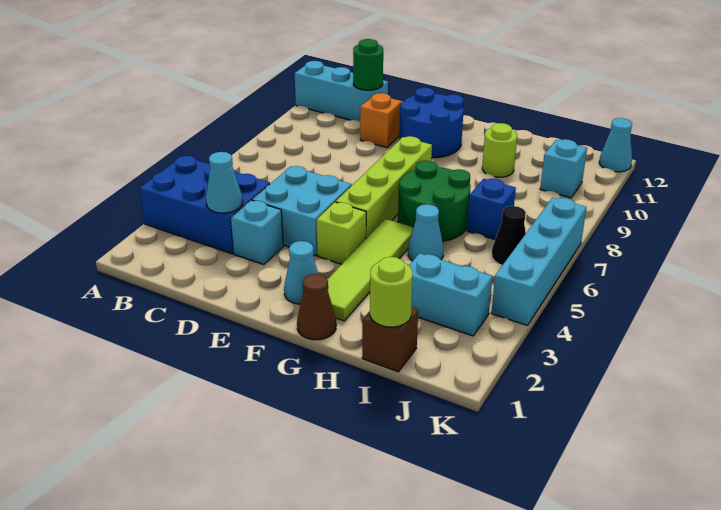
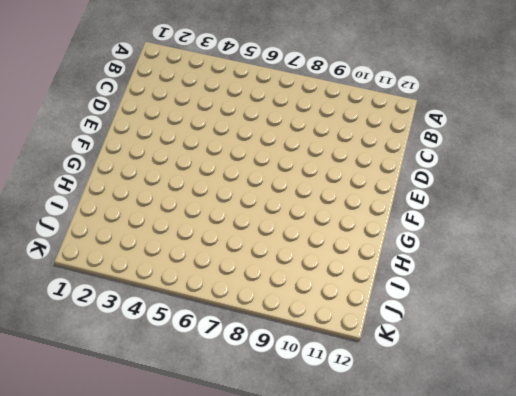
none -> blue 2x3 brick [139,156,270,254]
none -> cyan 1x3 brick [295,61,388,121]
none -> cyan 1x1 brick [231,200,283,265]

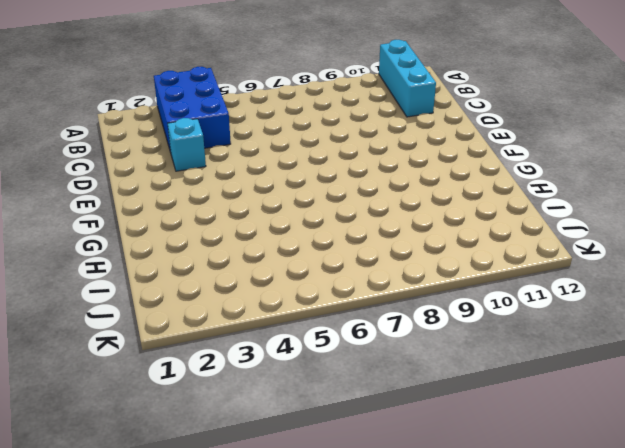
none -> cyan 2x2 brick [252,166,352,256]
none -> orange 1x1 brick [360,93,402,148]
none -> blue 2x2 round brick [399,87,464,158]

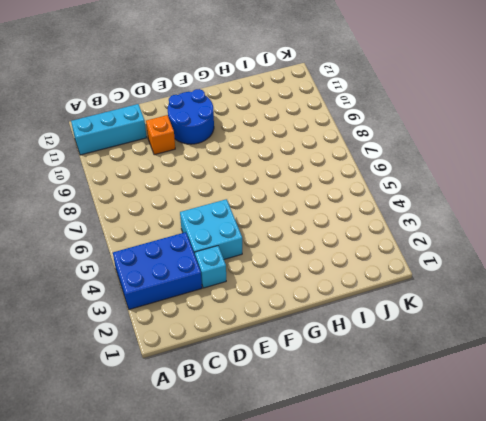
none -> cyan 1x1 cone [284,241,318,304]
none -> lime 1x1 brick [317,202,366,264]
none -> lime 1x4 brick [336,136,432,238]

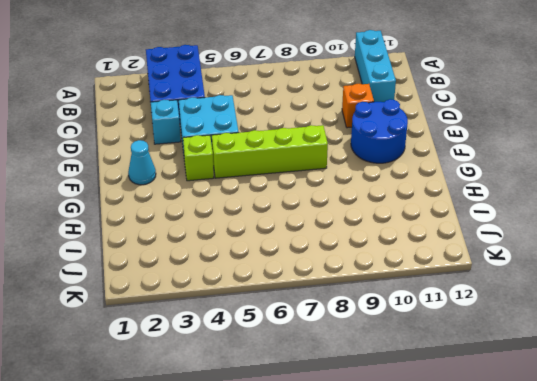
none -> brown 1x1 cone [297,274,336,340]
none -> lime 1x4 tile [327,219,414,321]
none -> green 2x2 round brick [398,160,471,241]

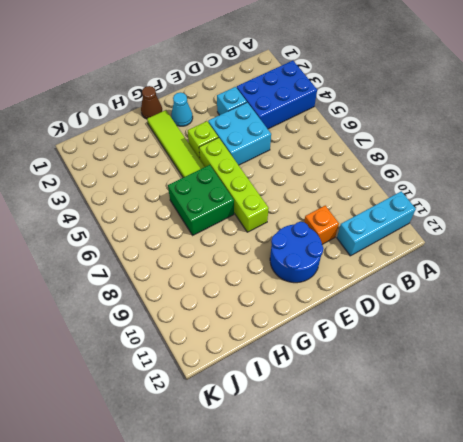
green 2x2 brick [168,165,234,235] -> green 2x2 round brick [398,160,471,241]
none -> cyan 1x1 cone [408,204,444,261]
none -> lime 1x1 round brick [482,123,517,177]
none -> brown 1x1 brick [362,307,418,372]

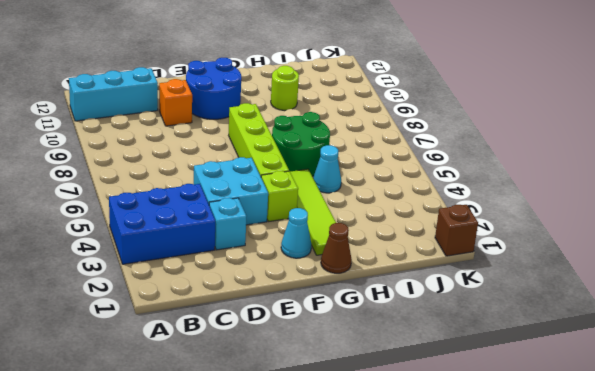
brown 1x1 brick [435,205,478,256] -> brown 1x1 brick moved to [362,307,418,372]
none -> cyan 1x2 brick [409,253,492,336]
none -> blue 1x1 brick [467,179,516,239]
none -> black 1x1 cone [492,206,526,265]

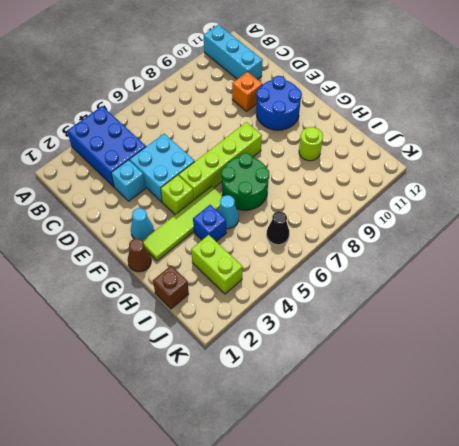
blue 1x1 brick [193,205,226,241] -> blue 1x1 brick moved to [467,179,516,239]
lime 1x2 brick [191,235,243,294] -> cyan 1x2 brick [409,253,492,336]
none -> cyan 1x1 brick [540,139,587,198]
none -> cyan 1x4 brick [491,198,586,325]
none -> cyan 1x1 cone [599,118,632,172]

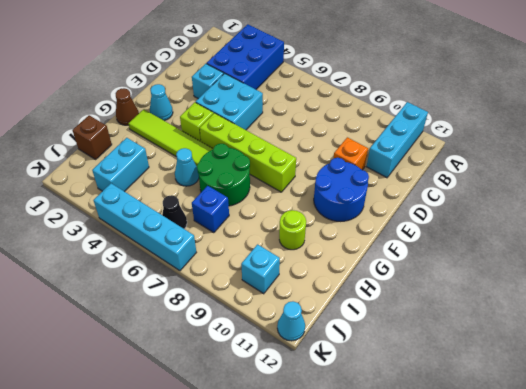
none -> cyan 1x1 cone [206,152,243,213]
none -> green 1x1 round brick [353,39,383,90]
none -> lime 1x1 round brick [370,257,413,327]

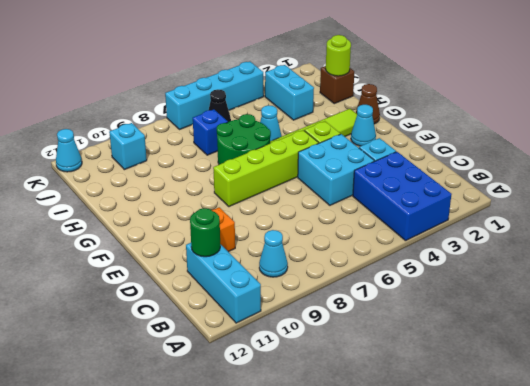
cyan 1x1 cone [259,230,288,277] -> cyan 1x1 cone moved to [206,152,243,213]
none -> blue 2x2 round brick [399,87,464,158]
none -> lime 1x1 round brick [482,123,517,177]

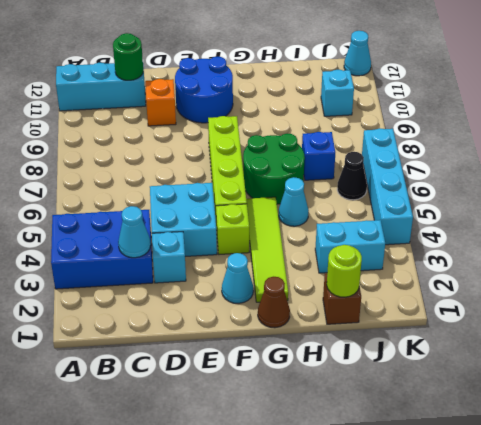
none -> lime 1x1 round brick [482,123,517,177]

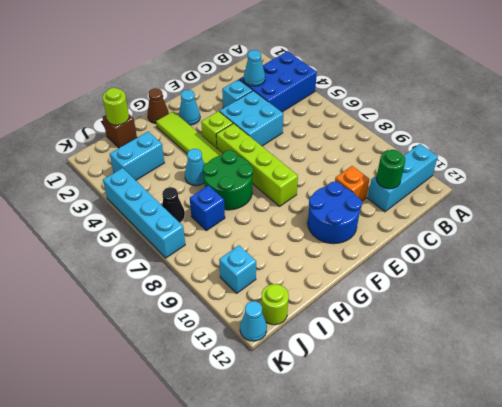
lime 1x1 round brick [261,284,289,325] -> lime 1x1 round brick moved to [482,123,517,177]

